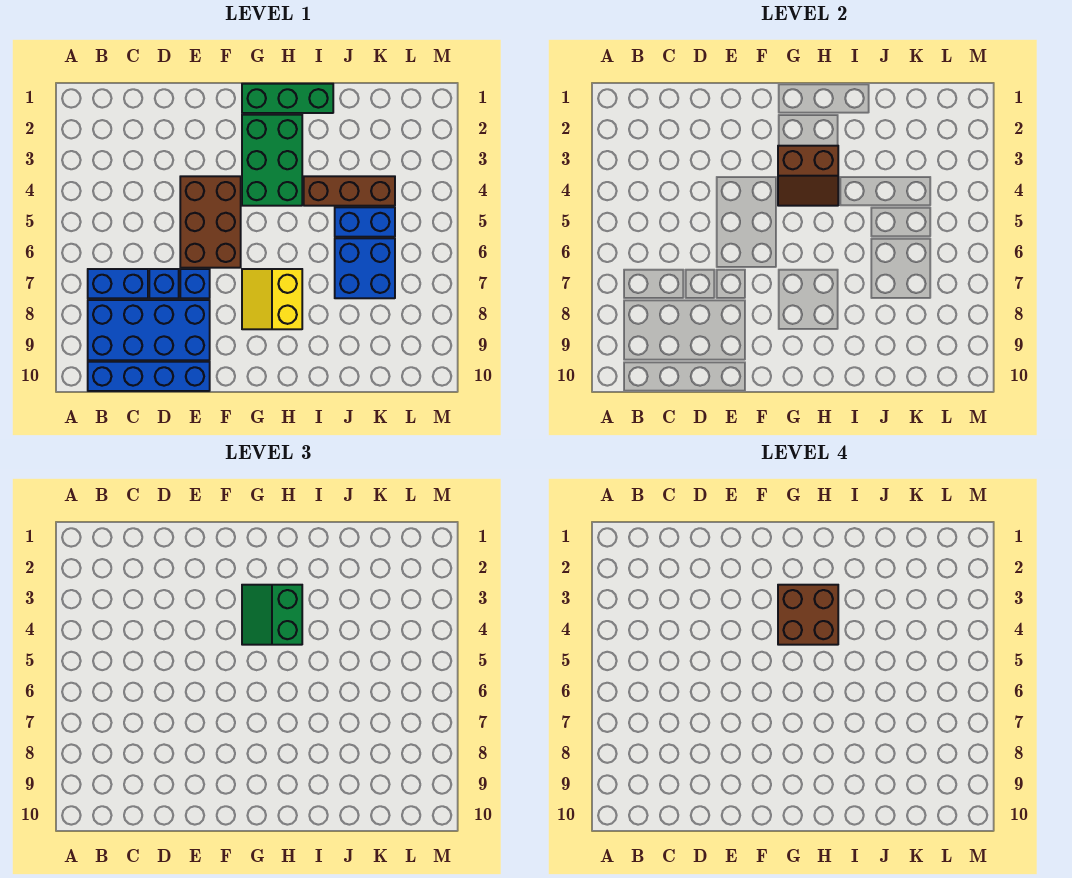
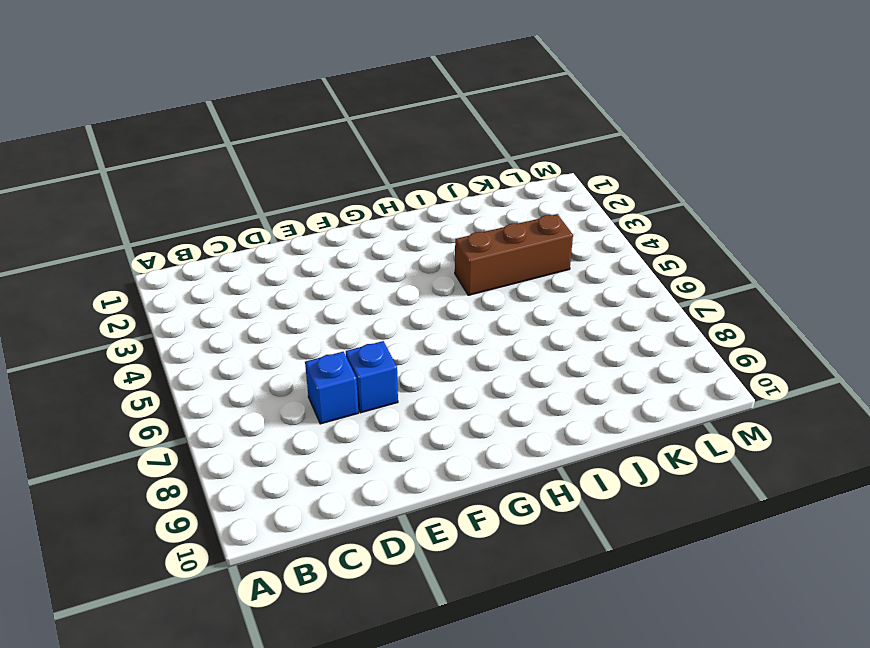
none -> blue 1x2 brick [88,269,148,298]
none -> blue 2x4 brick [88,300,210,360]
none -> blue 1x4 brick [88,362,210,391]

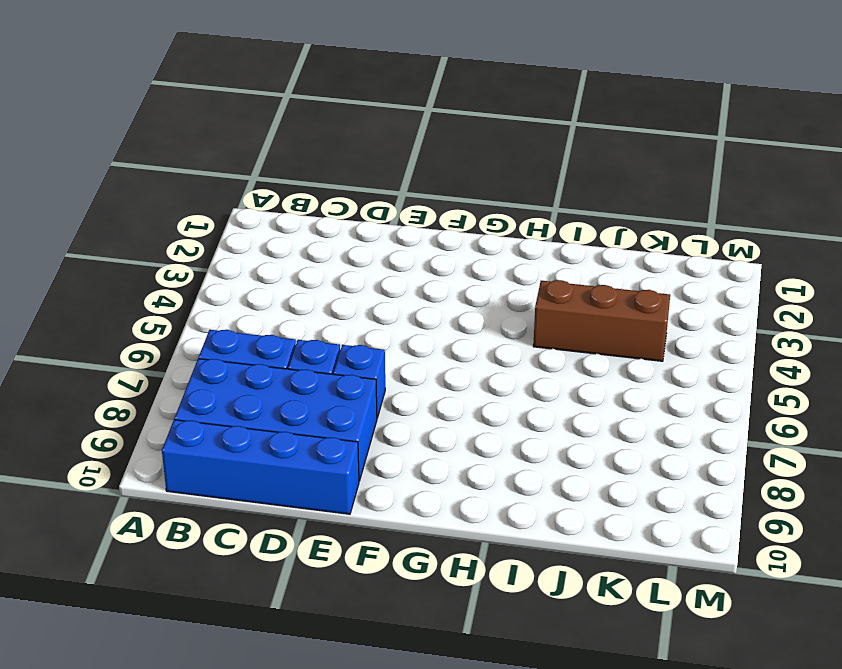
none -> brown 2x3 brick [180,176,241,268]
none -> green 1x3 brick [242,84,333,113]
none -> green 2x3 brick [242,115,302,206]

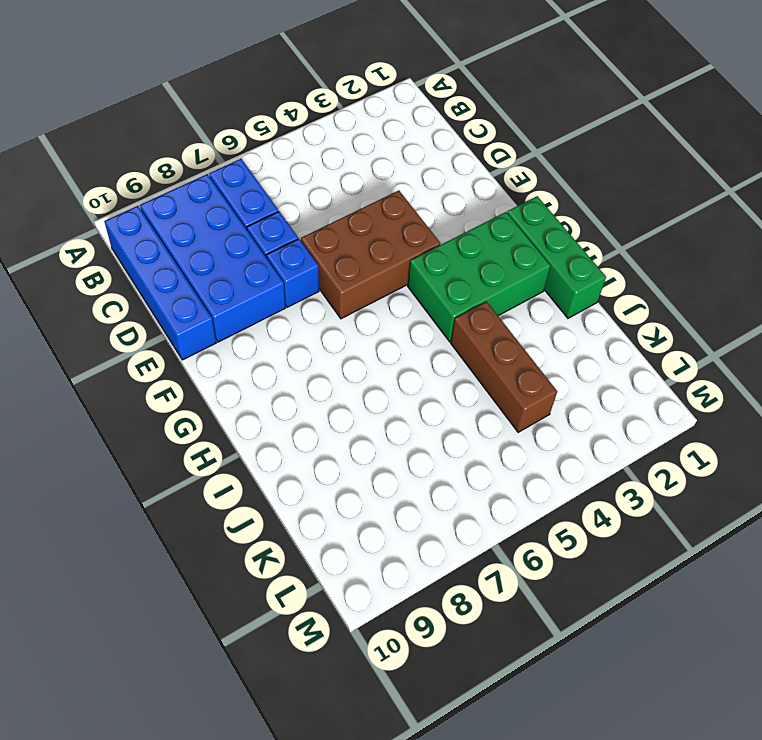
none -> yellow 2x2 slope [242,269,302,329]
none -> blue 1x2 brick [335,207,395,237]
none -> blue 2x2 brick [335,238,395,298]

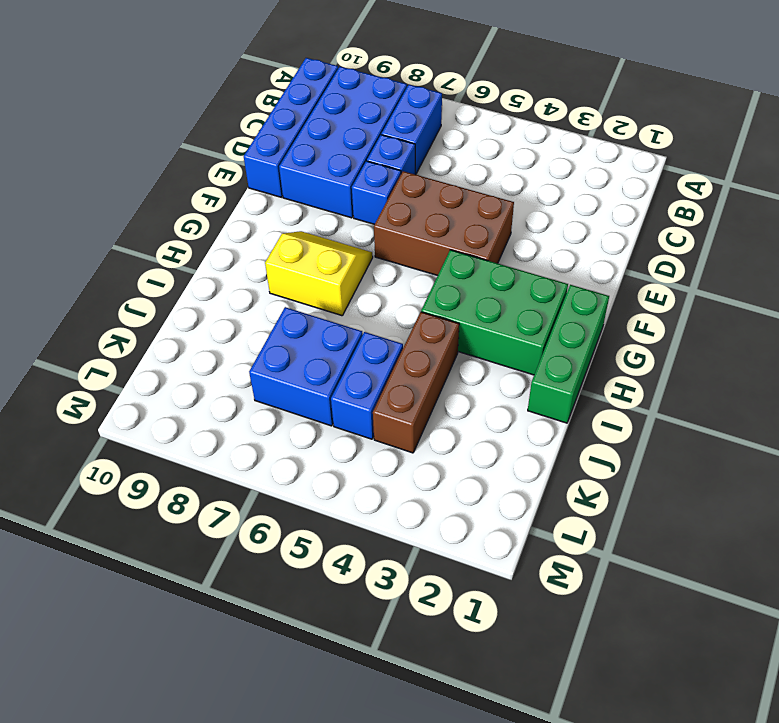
none -> brown 2x2 slope [778,146,838,206]
none -> green 2x2 slope [242,585,302,645]
none -> brown 2x2 brick [778,585,838,645]

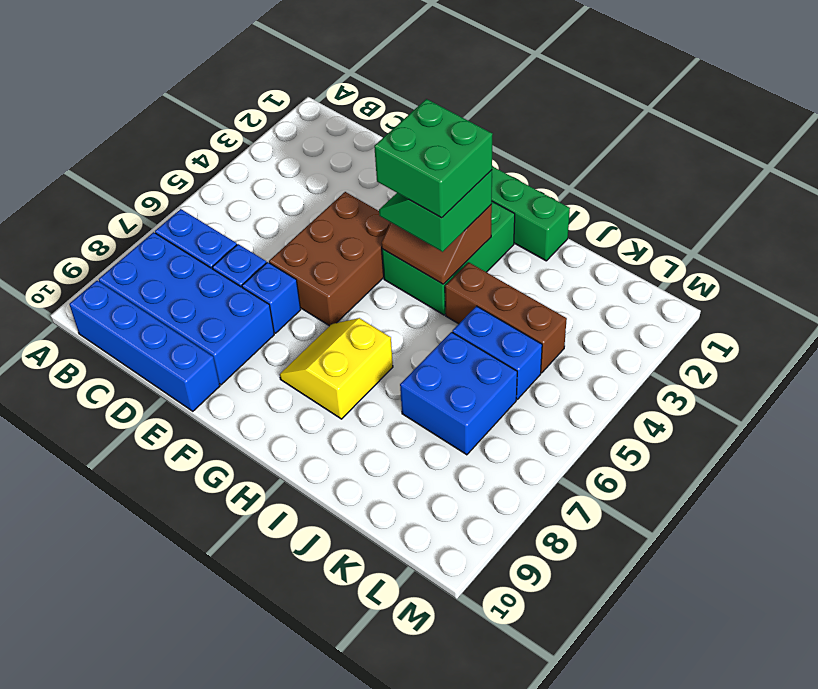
green 2x2 brick [374,99,493,218] -> brown 2x2 brick [778,585,838,645]

